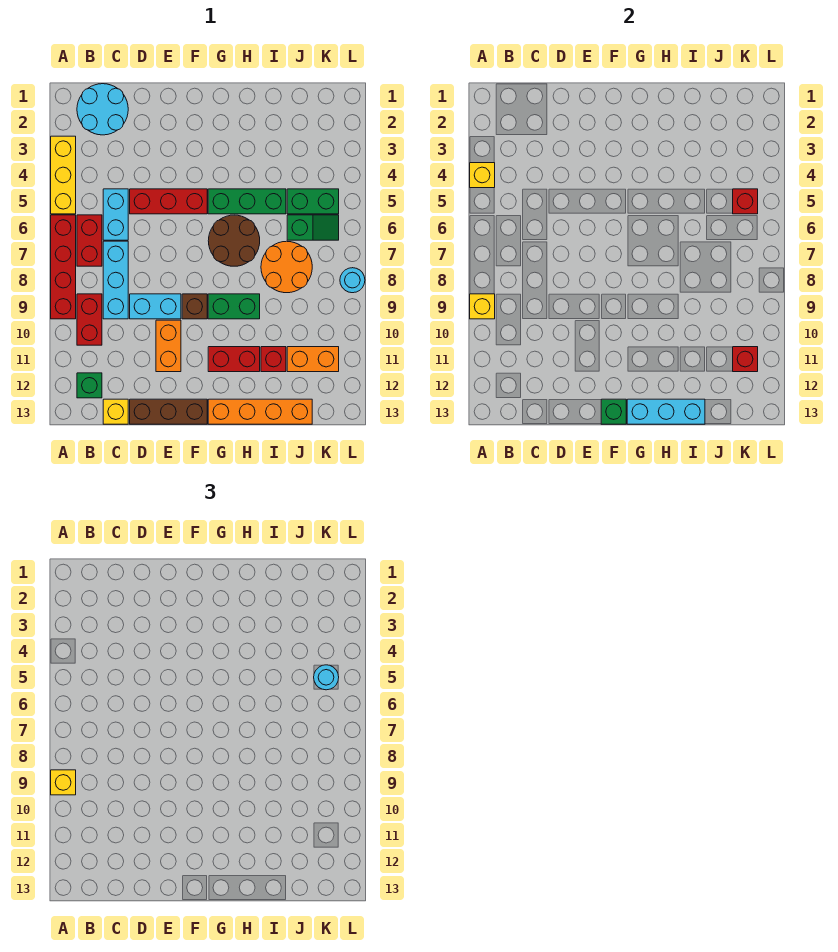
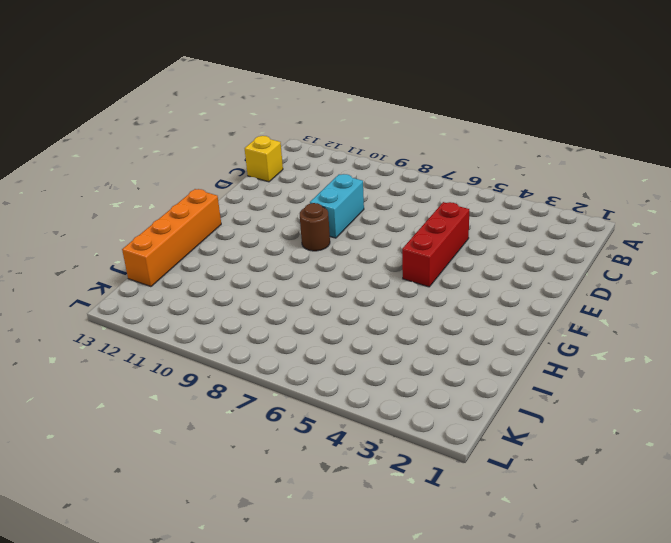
brown 1x1 round brick [300,203,330,251] -> brown 1x1 brick [182,294,207,319]
none -> yellow 1x3 brick [51,136,76,214]
none -> red 1x4 brick [51,215,76,319]
none -> cyan 2x2 round brick [77,84,128,135]
none -> red 1x2 brick [77,215,102,266]

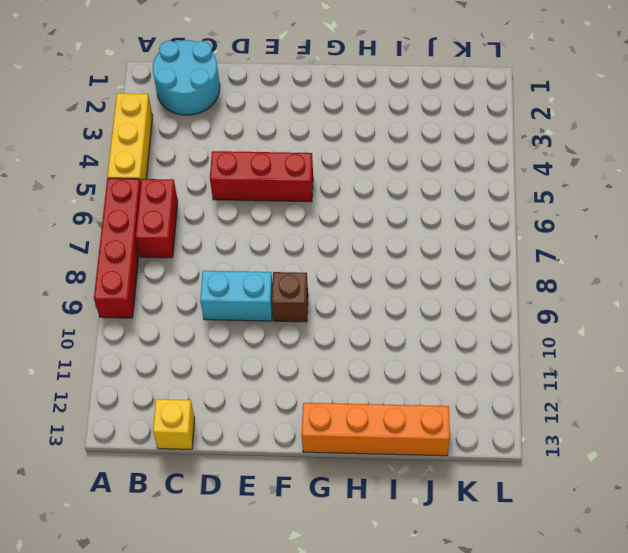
none -> red 1x2 brick [77,294,102,345]
none -> green 1x1 brick [77,373,102,398]
none -> cyan 1x2 brick [103,189,128,240]
none -> cyan 1x3 brick [103,241,128,319]

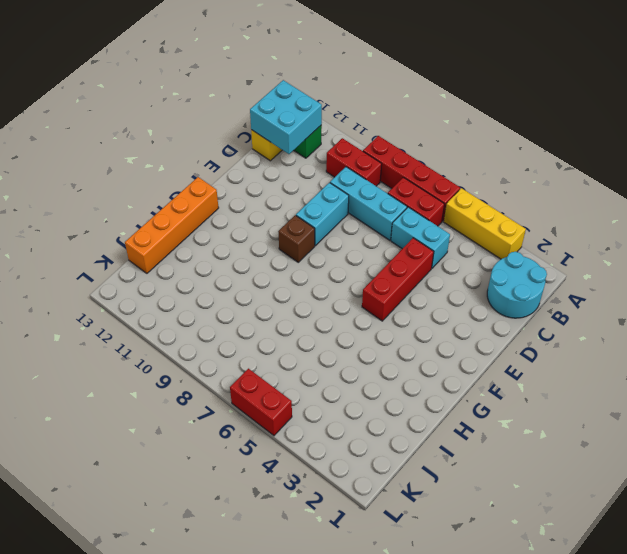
cyan 2x2 brick [250,80,322,154] -> none
red 1x2 brick [230,369,292,436] -> red 1x2 brick turned to [208,347,260,372]
none -> brown 1x3 brick [130,399,207,424]
none -> orange 1x2 brick [156,320,181,372]
none -> green 1x3 brick [208,189,286,214]
none -> brown 2x2 round brick [208,215,260,266]

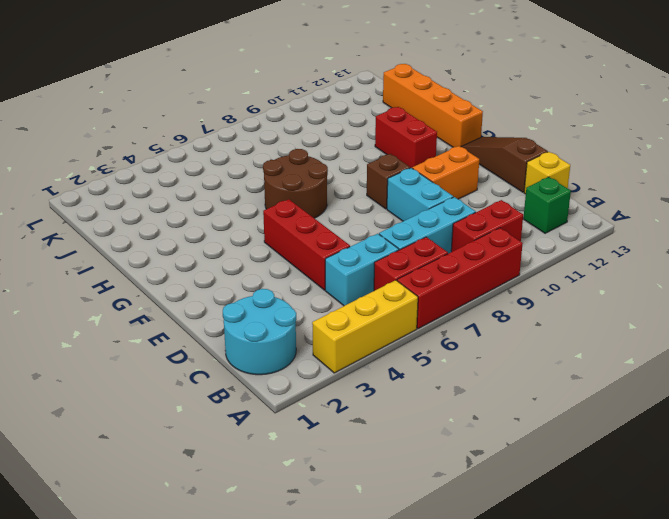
brown 1x3 slope [461,137,548,192] -> brown 1x3 brick [130,399,207,424]
none -> green 1x3 brick [208,189,286,214]
none -> green 1x2 brick [208,294,260,319]
none -> orange 2x2 round brick [261,241,312,293]
none -> red 1x1 brick [261,347,286,372]

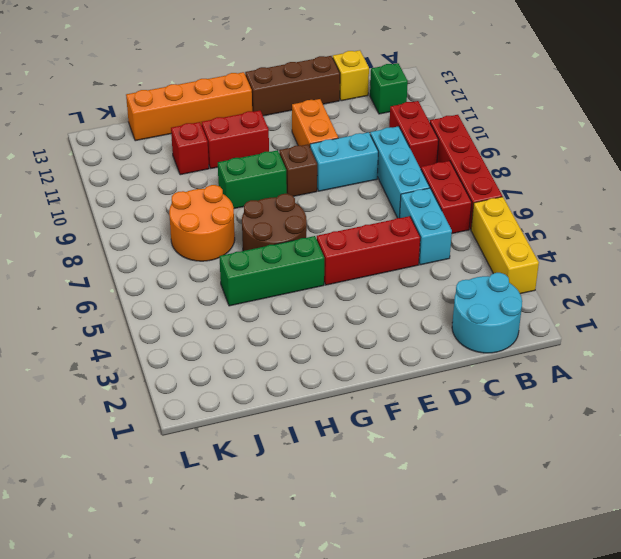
none -> green 1x2 brick [287,189,339,214]
none -> green 1x2 slope [287,215,339,240]
none -> orange 1x2 brick [287,347,339,372]
none -> cyan 1x1 round brick [340,268,365,293]

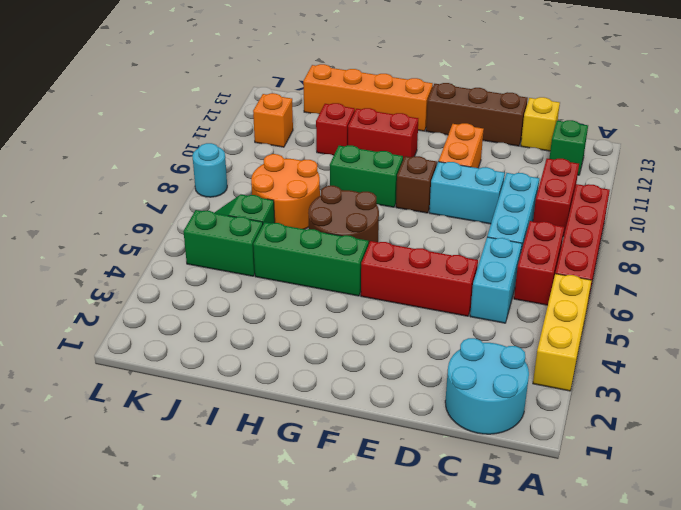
orange 1x1 brick [253,93,293,147] -> orange 1x2 brick [287,347,339,372]
none -> yellow 1x1 brick [470,163,495,188]
none -> yellow 1x1 brick [470,294,495,319]
none -> green 1x1 brick [601,399,626,424]
none -> cyan 1x3 brick [627,399,705,424]

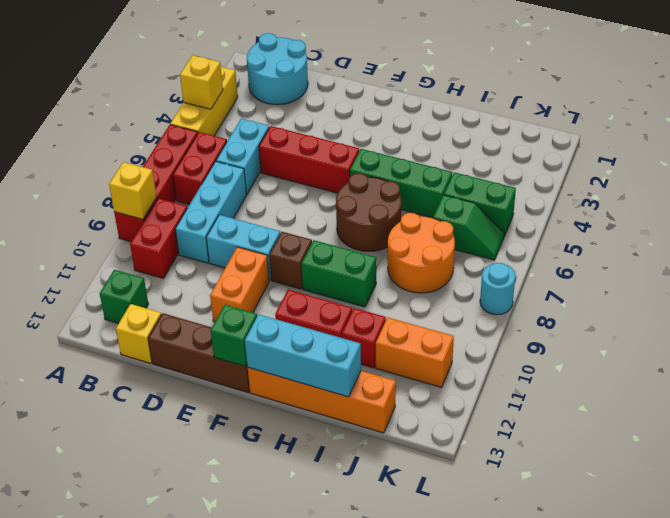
none -> red 1x1 brick [733,189,758,214]
none -> red 1x1 brick [733,347,758,372]
none -> yellow 1x1 brick [51,770,76,795]
none -> cyan 1x1 round brick [314,665,339,690]

